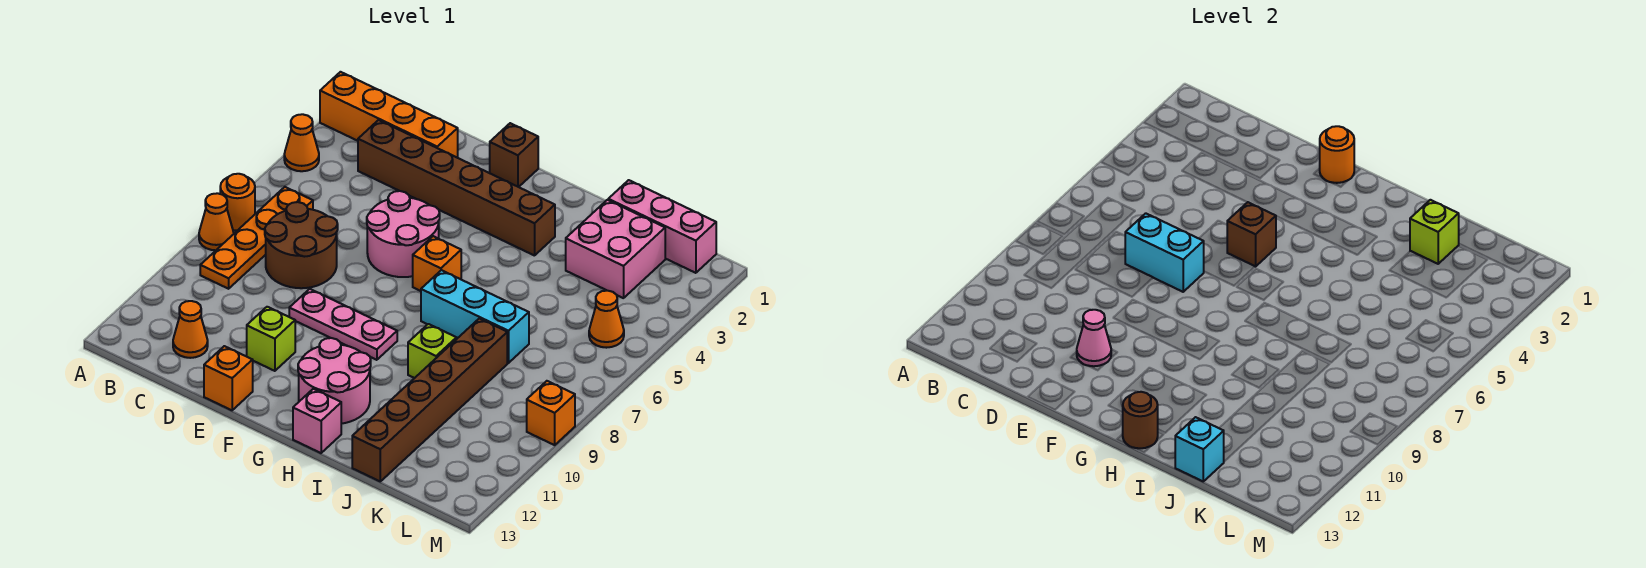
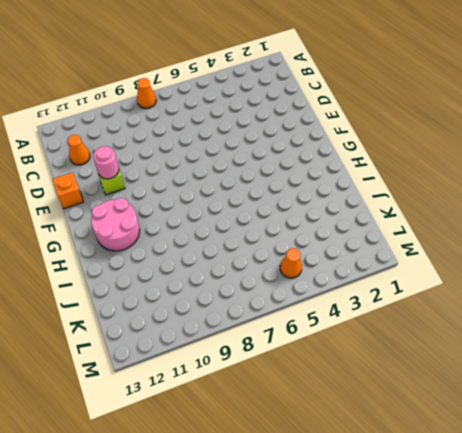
pink 1x1 round brick [93,146,119,179] -> pink 1x1 cone [1077,310,1111,366]
none -> orange 1x4 brick [320,72,458,158]
none -> orange 1x1 cone [284,114,319,171]
none -> orange 1x1 round brick [220,174,255,230]
none -> orange 1x4 plate [200,187,313,289]

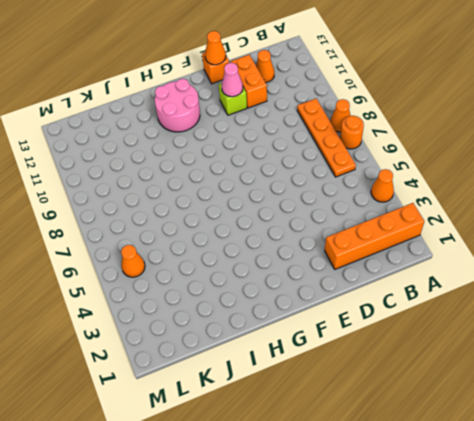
orange 1x2 brick [231,55,267,108] -> none
orange 1x1 cone [205,31,226,65] -> none
none -> brown 1x6 brick [358,120,555,256]
none -> brown 2x2 round brick [265,202,338,288]
none -> pink 2x2 round brick [367,191,440,277]
none -> pink 1x3 plate [289,289,397,360]

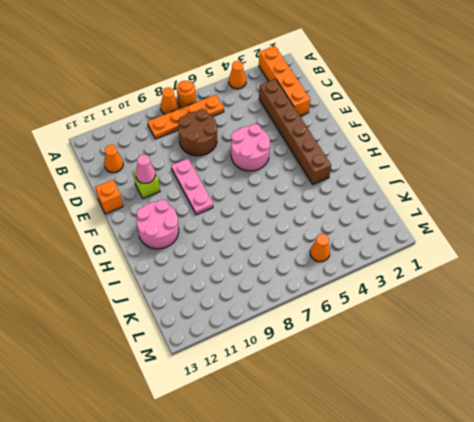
none -> brown 1x1 brick [490,123,538,187]
none -> orange 1x1 brick [413,236,461,291]
none -> cyan 1x3 brick [421,270,529,363]
none -> pink 1x1 brick [293,389,341,453]

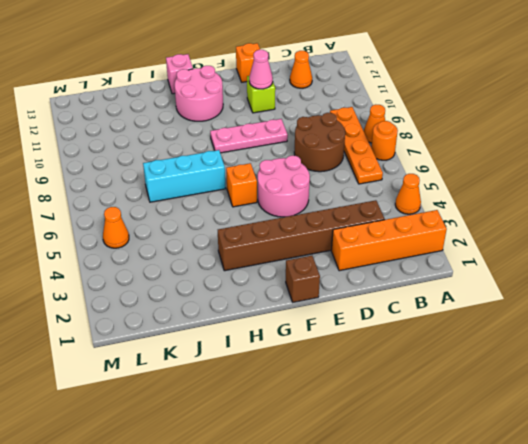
none -> lime 1x1 brick [408,324,457,378]
none -> pink 1x3 brick [608,180,716,273]
none -> pink 2x2 brick [566,200,665,298]
none -> brown 1x6 brick [352,318,507,481]

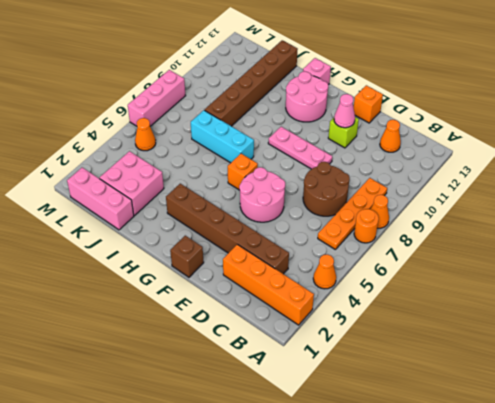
pink 1x3 brick [128,70,186,126] -> none
none -> lime 1x1 brick [408,324,457,378]
none -> orange 1x1 brick [527,381,575,445]
none -> cyan 1x2 brick [1125,213,1204,292]
none -> orange 1x1 round brick [1320,126,1354,183]

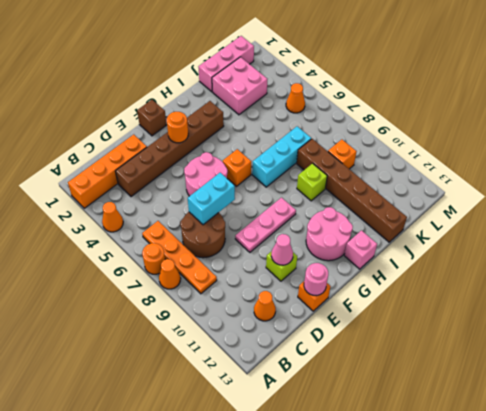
pink 1x1 round brick [304,263,328,296] -> none
orange 1x1 round brick [167,112,188,143] -> orange 1x1 round brick moved to [1320,126,1354,183]
orange 1x1 brick [328,140,357,169] -> orange 1x1 brick moved to [527,381,575,445]
none -> brown 1x1 brick [1227,202,1276,267]
none -> brown 1x1 round brick [1123,392,1158,448]
none -> lime 1x1 brick [1410,200,1459,264]
none -> cyan 1x1 brick [1175,417,1224,481]

